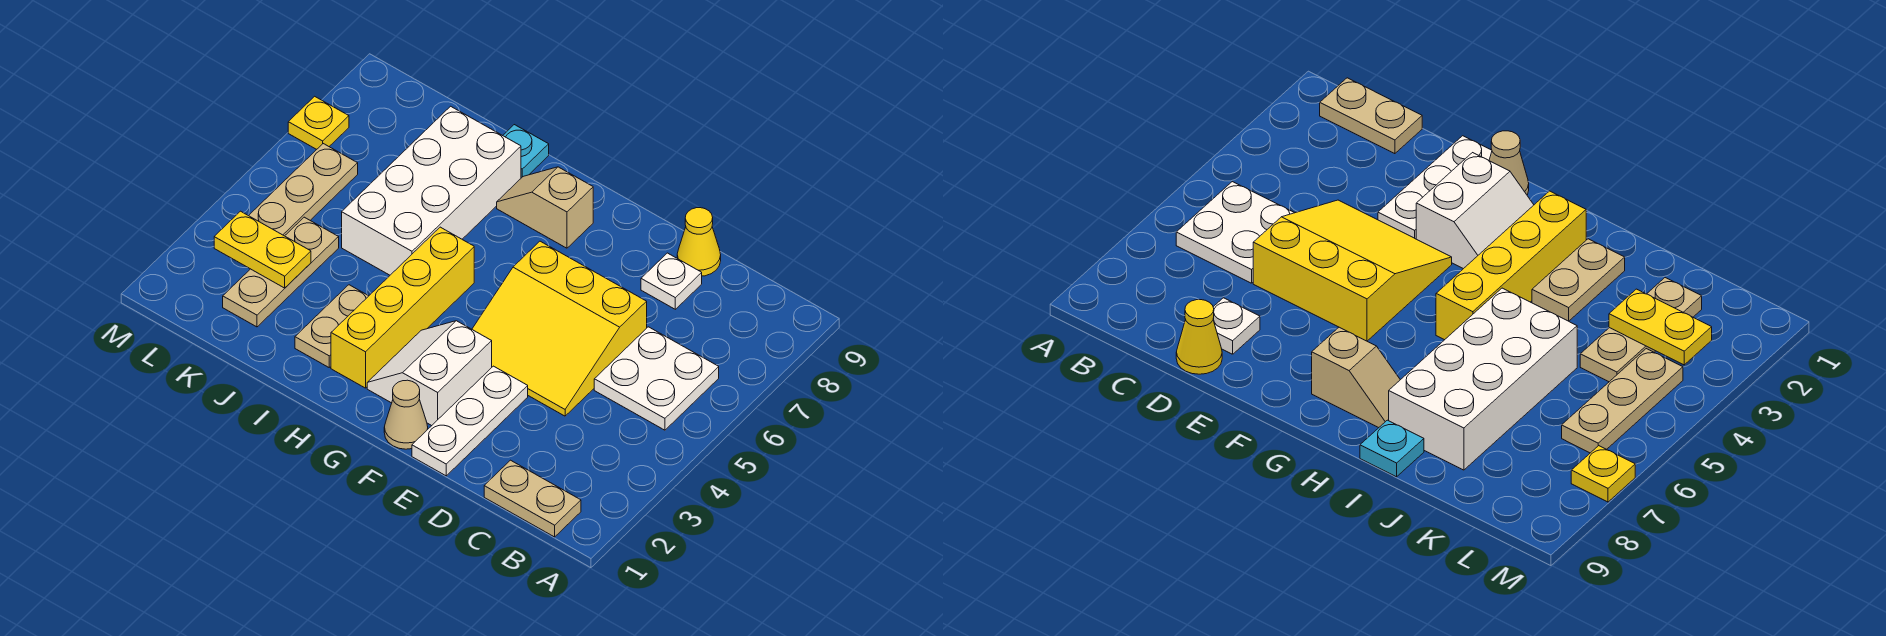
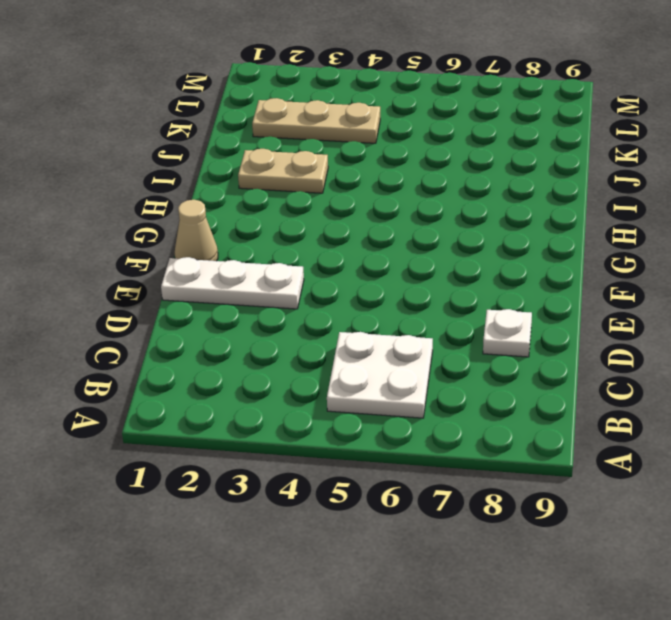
none -> tan 1x2 plate [484,460,581,537]
none -> yellow 3x3 slope [472,241,647,416]
none -> yellow 1x1 cone [677,208,721,276]

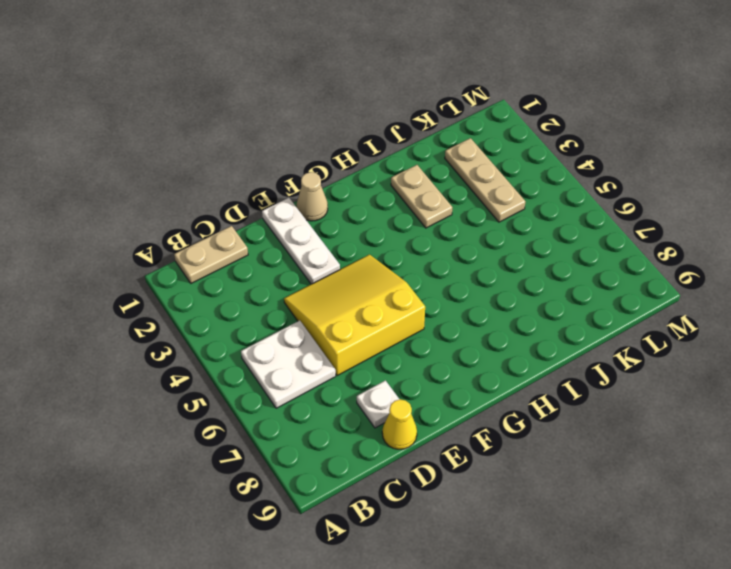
none -> white 2x2 slope [367,321,492,426]
none -> tan 1x2 slope [497,167,593,248]
none -> yellow 1x4 brick [331,227,474,388]

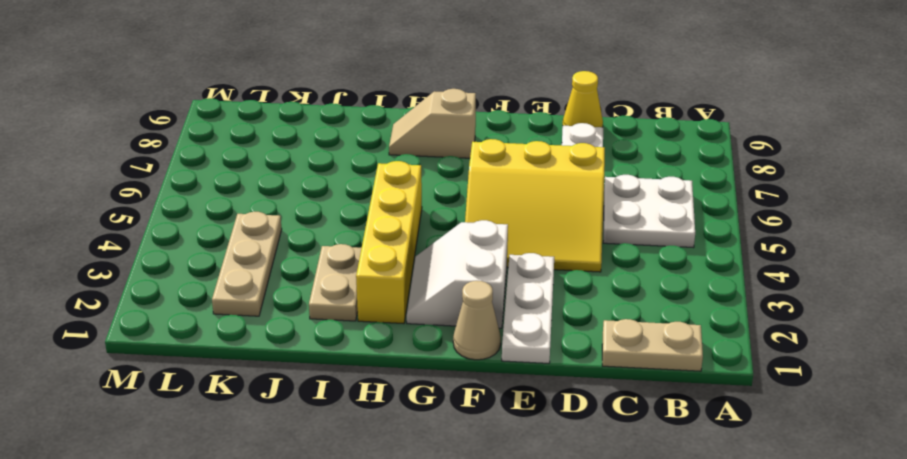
none -> white 2x4 brick [342,106,521,275]
none -> cyan 1x1 plate [503,125,549,178]
none -> tan 1x3 plate [249,144,358,236]

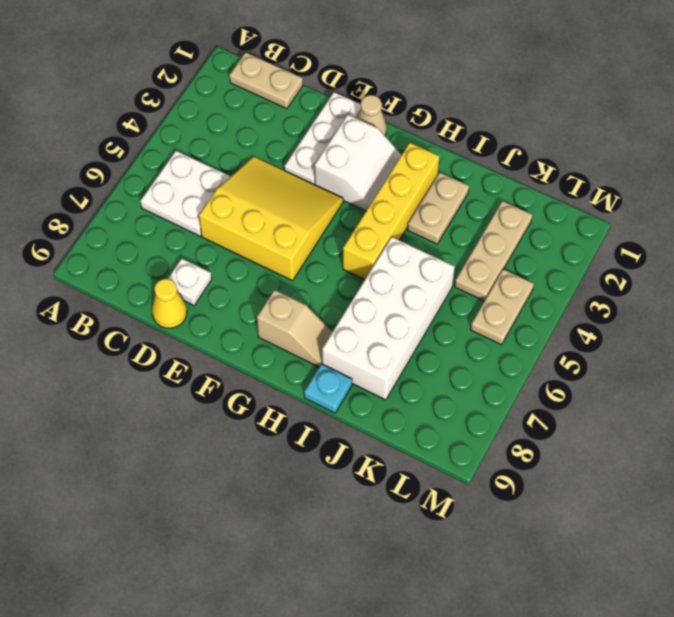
tan 1x2 plate [471,269,534,345] -> tan 1x3 plate [249,144,358,236]
none -> yellow 1x1 plate [288,96,349,149]
none -> yellow 1x2 plate [214,211,311,288]

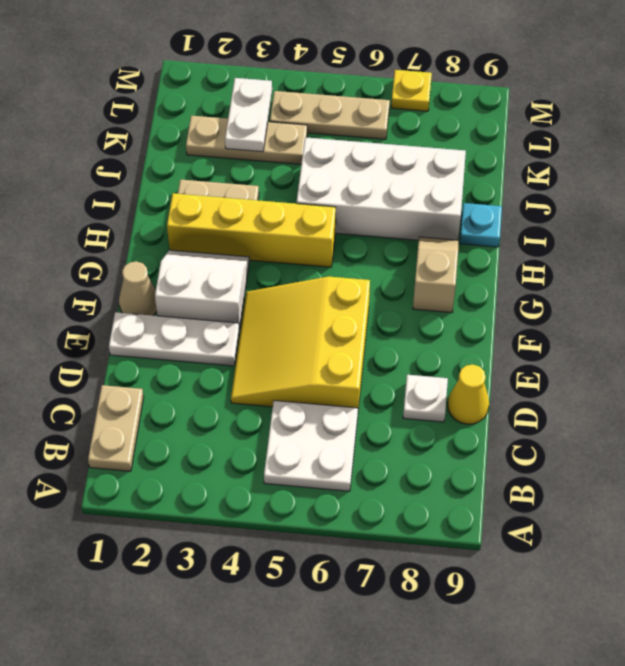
white 1x2 plate [225,78,272,152] -> yellow 1x2 plate [214,211,311,288]

